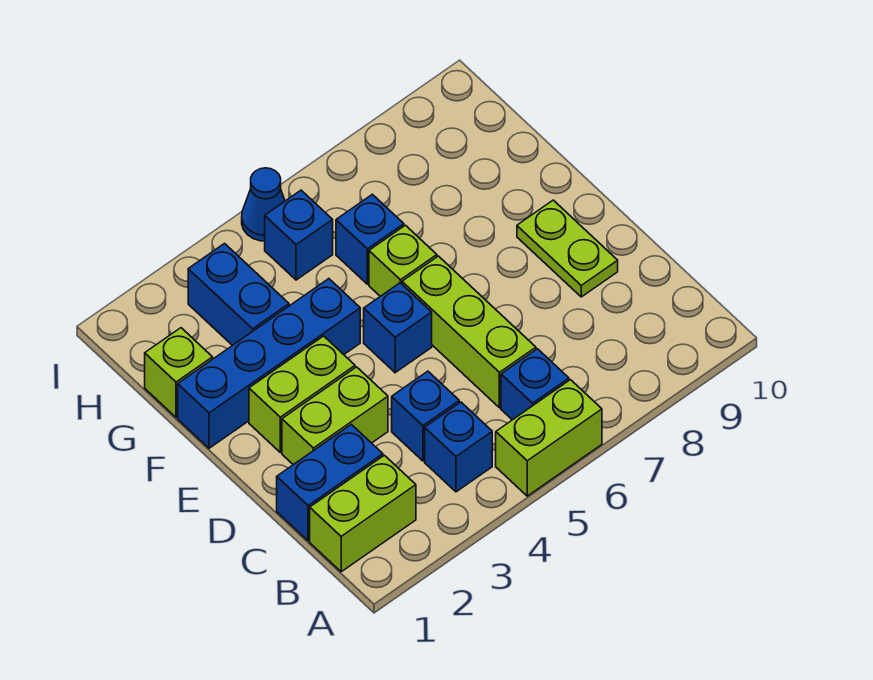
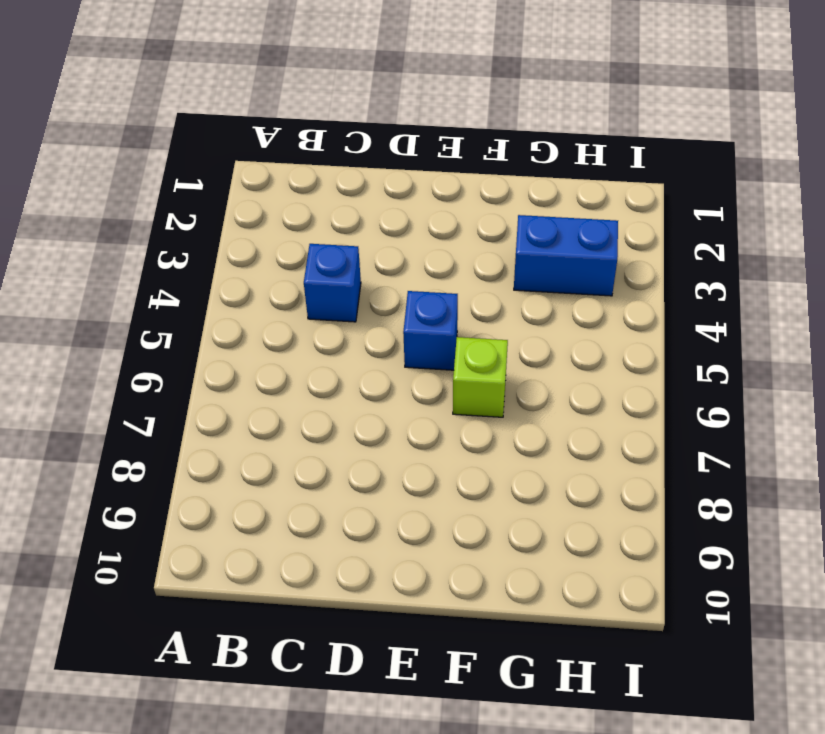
none -> lime 1x2 brick [496,380,602,496]
none -> lime 1x2 brick [310,455,416,572]
none -> blue 1x1 brick [425,402,492,492]

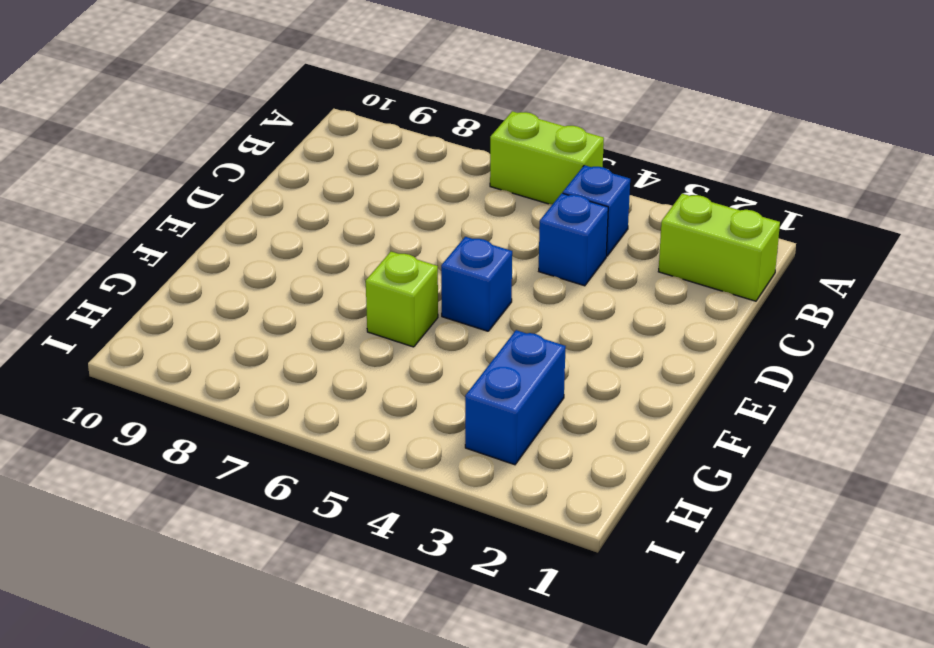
none -> blue 1x1 brick [501,349,569,420]
none -> blue 1x2 brick [277,424,383,541]
none -> lime 1x3 brick [402,256,536,408]

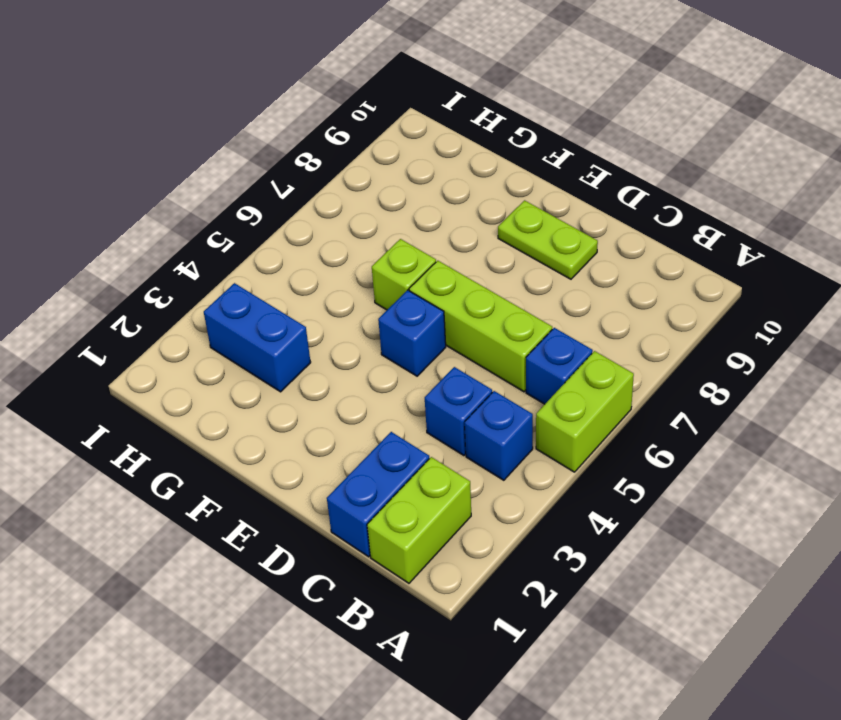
none -> lime 1x2 brick [282,367,388,465]
none -> lime 1x2 brick [249,336,355,452]
none -> blue 1x4 brick [178,279,360,448]

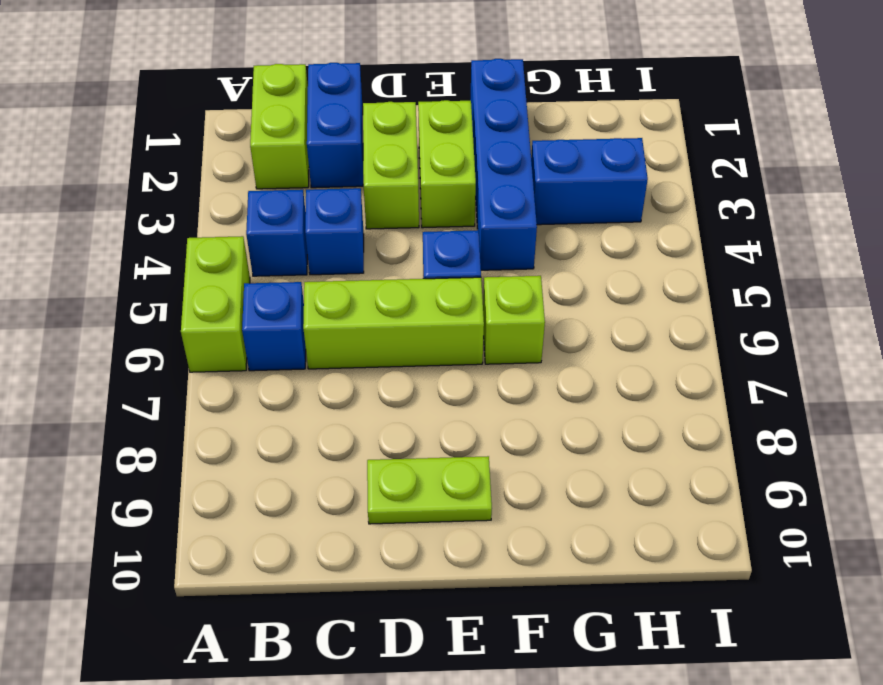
none -> lime 1x1 brick [145,328,213,417]
none -> blue 1x1 brick [336,194,404,284]
none -> blue 1x1 brick [265,190,333,280]

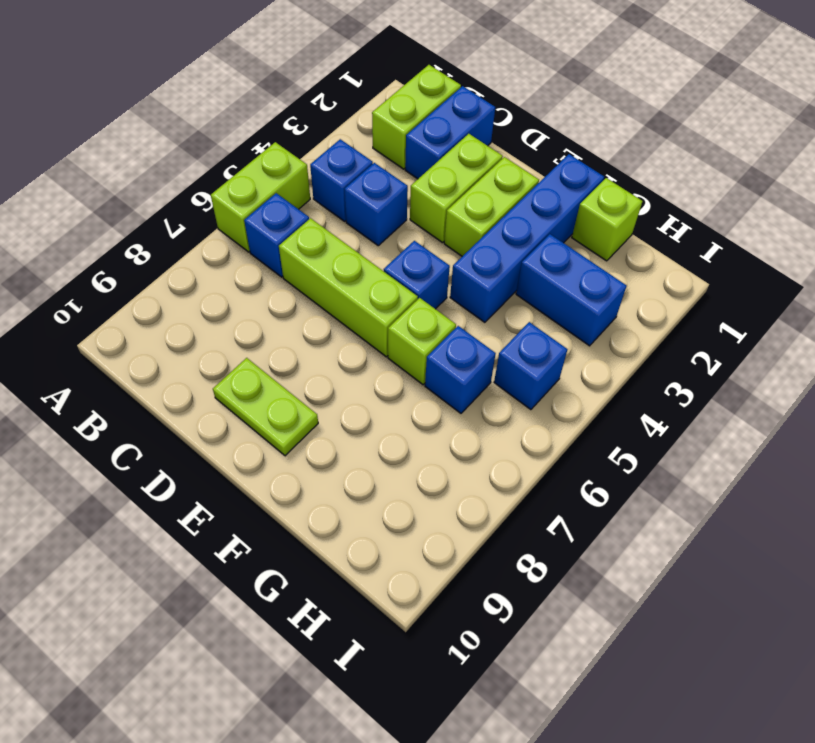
none -> blue 1x1 cone [242,168,285,241]

